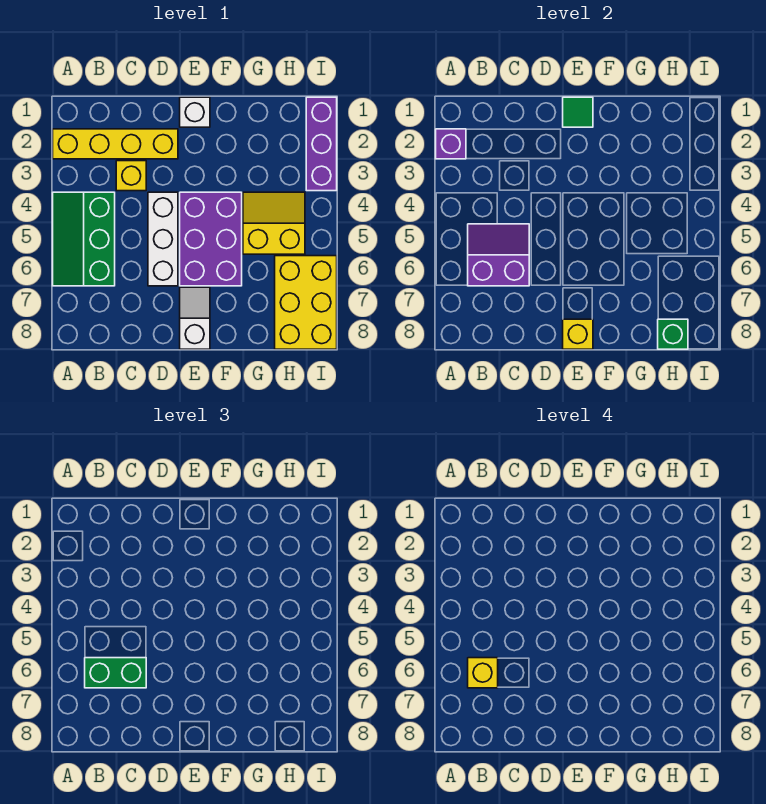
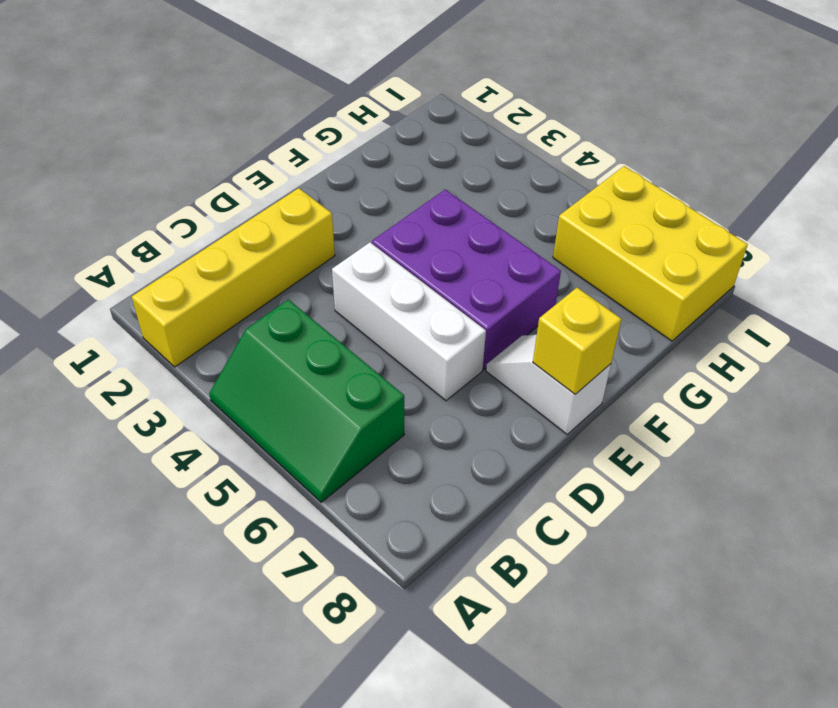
none -> yellow 1x1 brick [116,161,146,191]
none -> white 1x1 brick [180,97,210,127]
none -> yellow 2x2 slope [243,192,305,254]

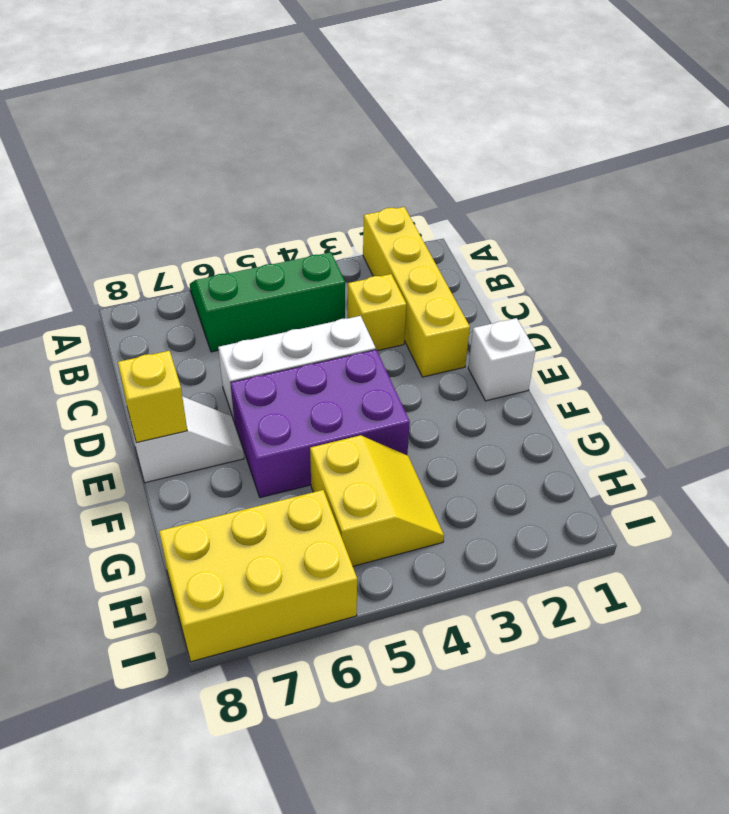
none -> purple 1x3 brick [306,97,337,191]
none -> purple 1x1 brick [436,129,466,159]
none -> purple 2x2 slope [468,224,529,286]

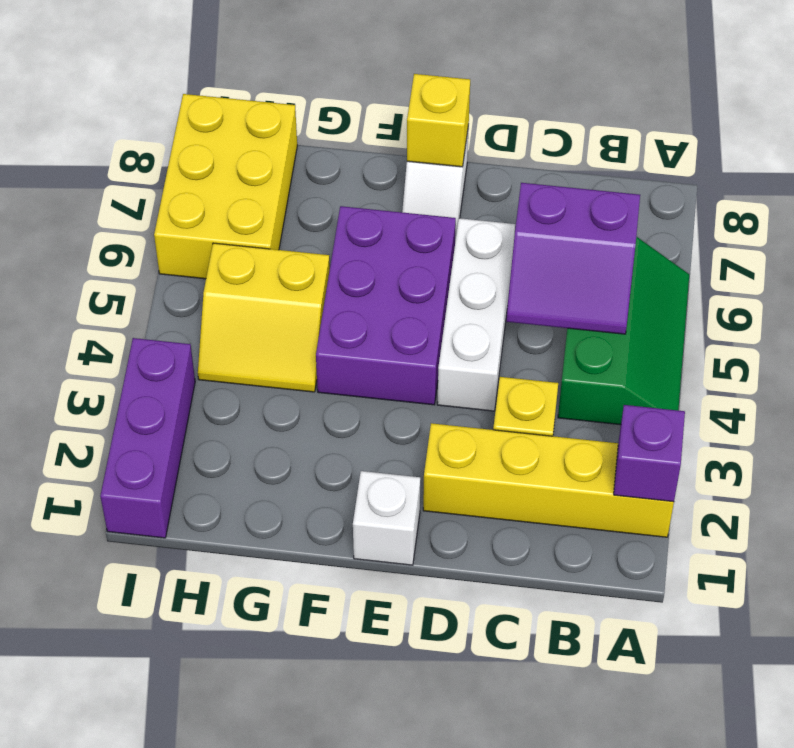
none -> green 1x1 tile [563,97,593,127]
none -> green 1x1 brick [658,319,688,349]
none -> green 1x2 brick [85,658,146,688]

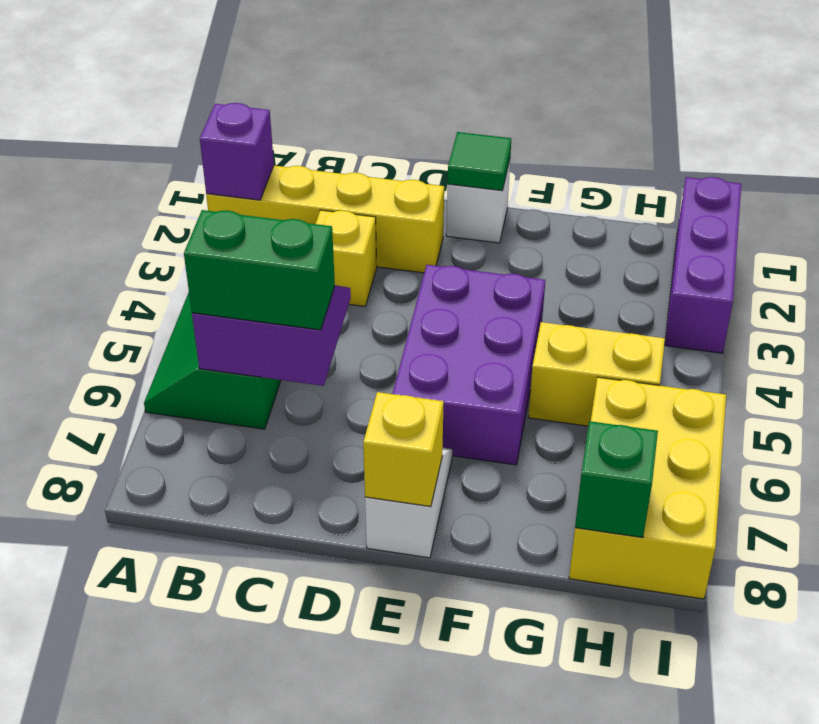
none -> white 1x3 brick [148,192,178,286]
none -> yellow 1x1 brick [468,658,498,688]

